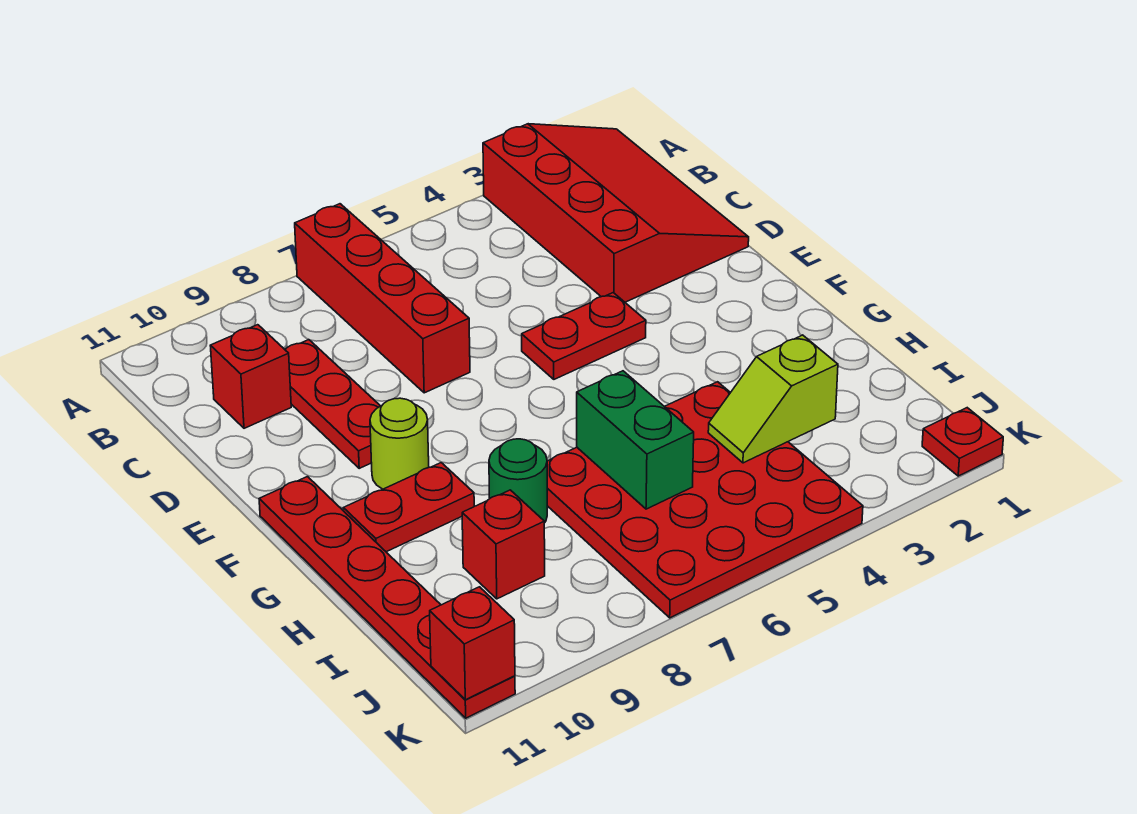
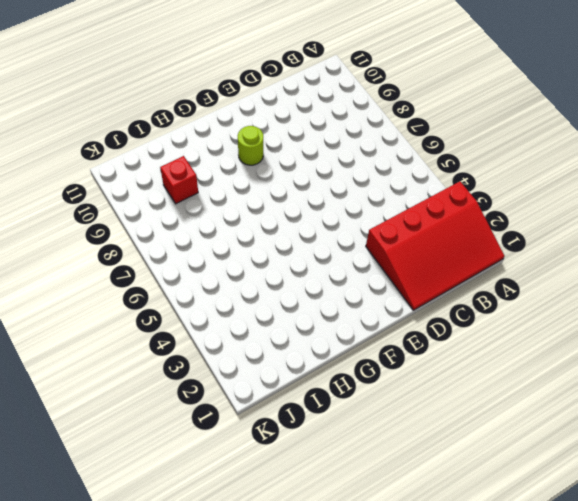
none -> red 1x4 brick [295,204,470,393]
none -> red 1x3 plate [285,340,380,468]
none -> red 1x1 brick [210,325,291,428]

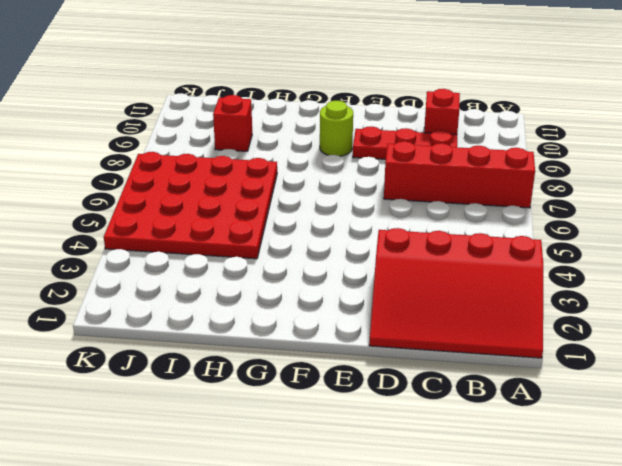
none -> red 1x2 plate [522,293,646,379]
none -> red 1x6 plate [259,477,515,718]
none -> red 1x2 plate [343,463,474,552]

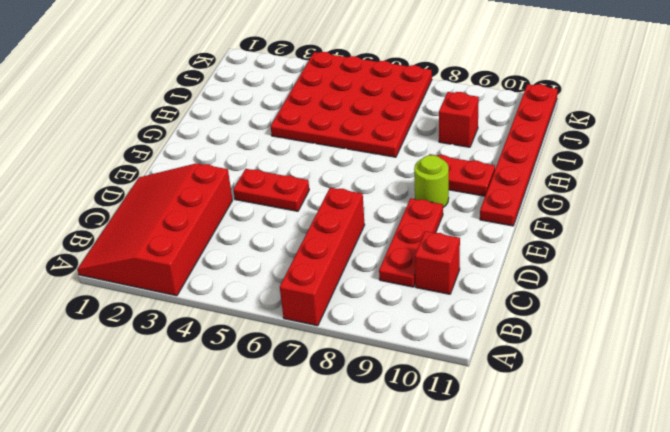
none -> green 1x1 round brick [489,439,547,523]
none -> red 1x1 plate [922,408,1003,476]
none -> green 1x2 brick [577,371,694,509]

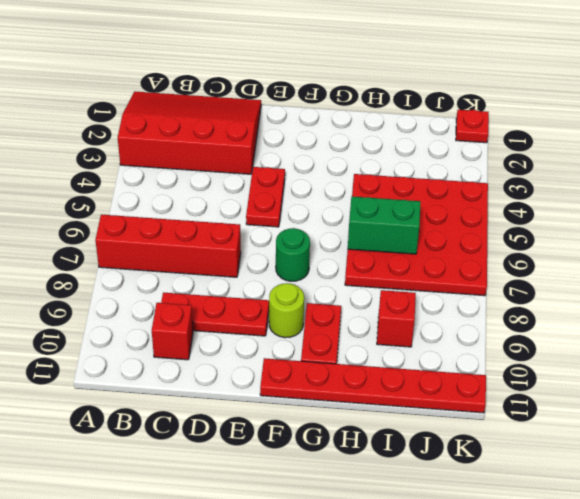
green 1x1 round brick [276,228,310,281] -> green 1x1 round brick moved to [489,439,547,523]
none -> lime 1x2 slope [708,335,838,463]
none -> red 1x1 brick [430,587,515,700]

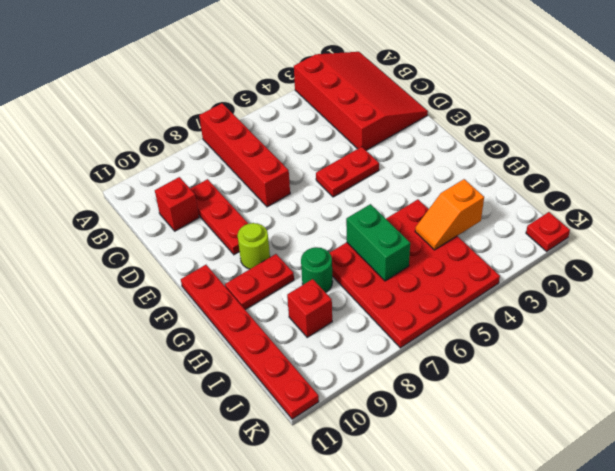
orange 1x2 slope [415,179,484,250] -> lime 1x2 slope [708,335,838,463]
none -> red 1x1 brick [430,587,515,700]

